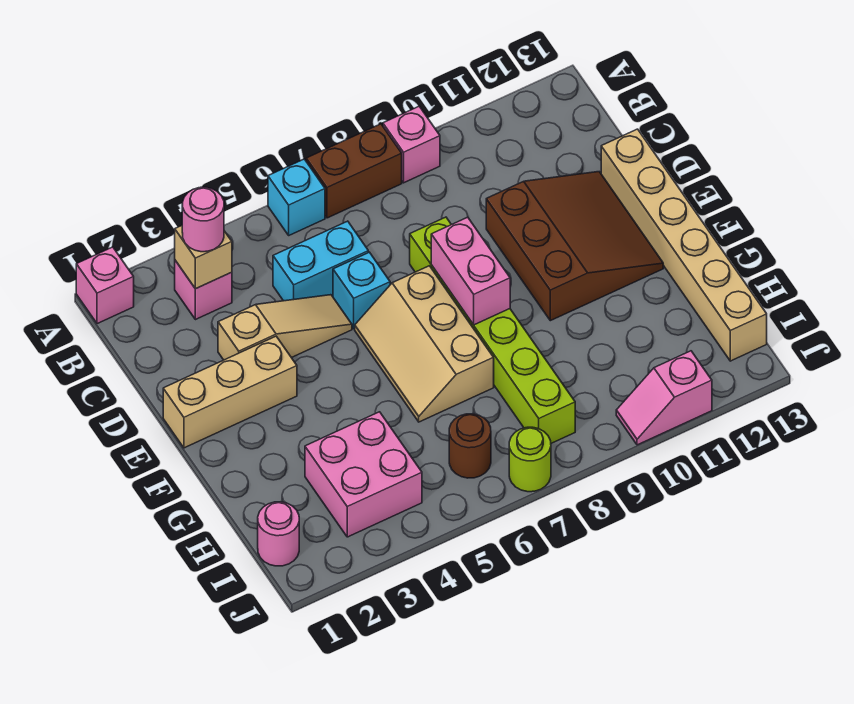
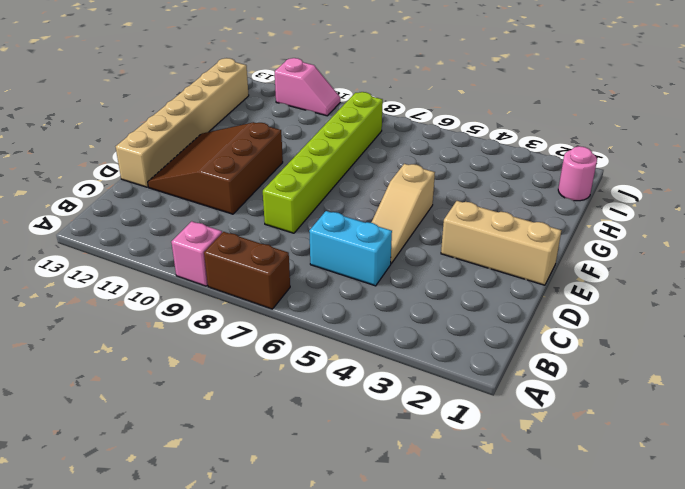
tan 1x3 slope [371,164,435,263] -> tan 1x3 slope turned to [218,295,352,360]
none -> pink 1x1 brick [76,247,134,324]
none -> cyan 1x1 brick [268,159,325,235]
none -> pink 1x1 brick [175,260,232,320]

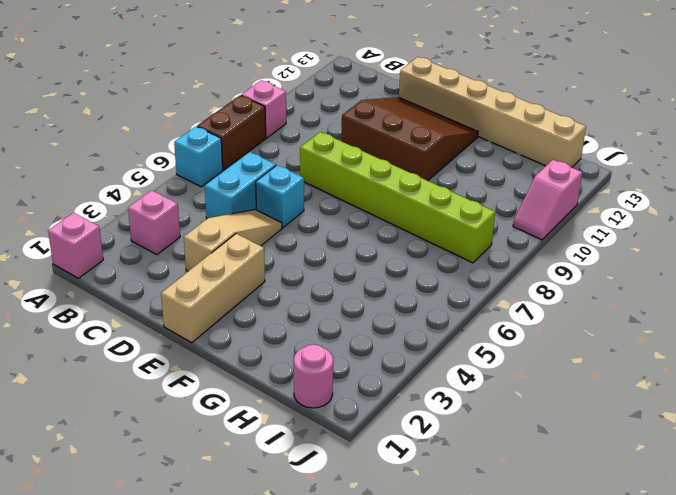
none -> tan 2x3 slope [355,266,494,422]
none -> pink 2x2 brick [305,412,422,537]
none -> brown 1x1 round brick [449,414,491,478]

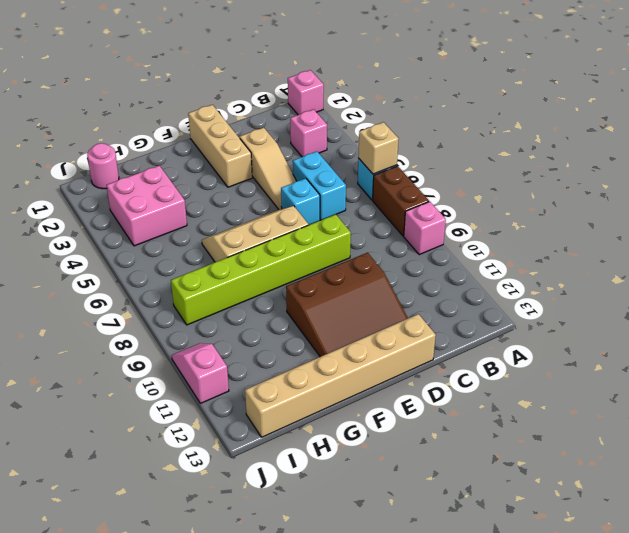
tan 1x1 brick [358,122,399,174] -> tan 1x1 brick moved to [175,226,232,289]
none -> brown 1x1 round brick [449,414,491,478]
none -> lime 1x1 round brick [509,427,551,492]
none -> pink 1x2 brick [431,217,510,325]

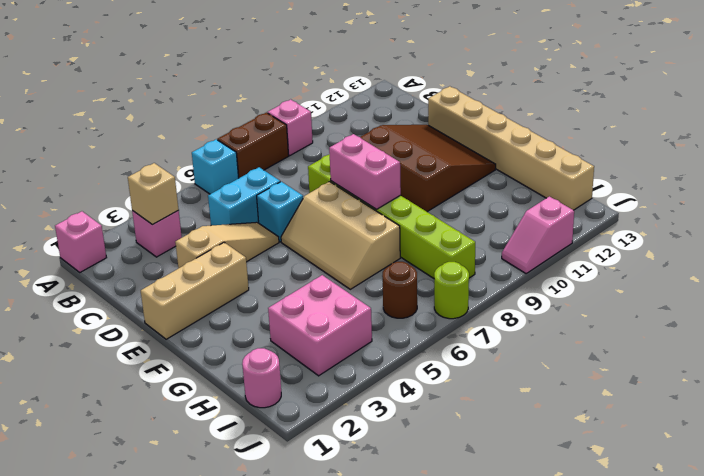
none -> pink 1x1 round brick [182,187,224,252]

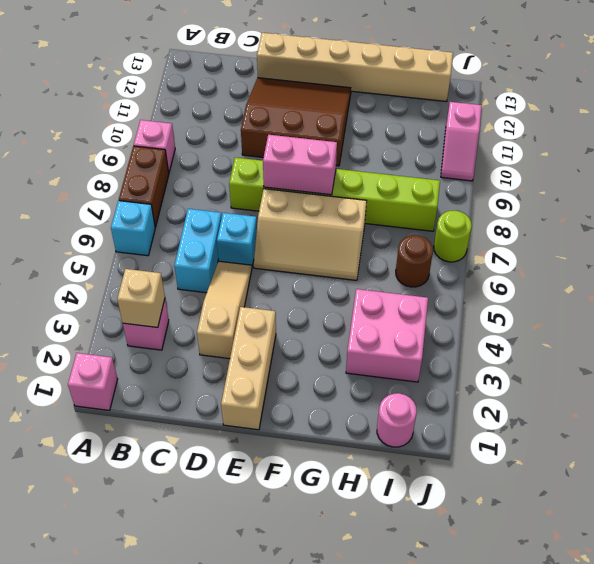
none -> pink 1x1 round brick [182,187,224,252]

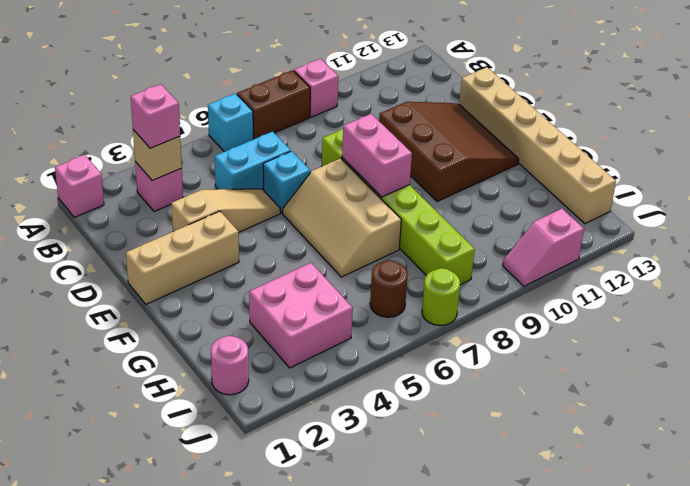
pink 1x1 brick [131,84,180,148] -> pink 1x1 round brick [182,187,224,252]

